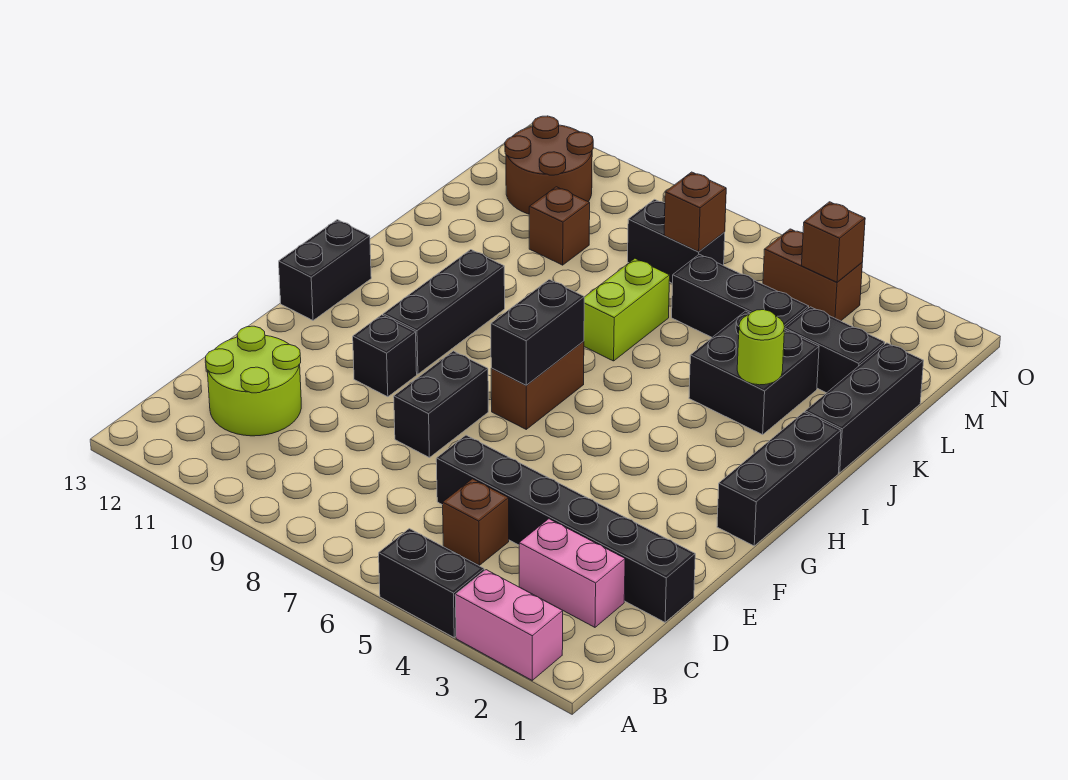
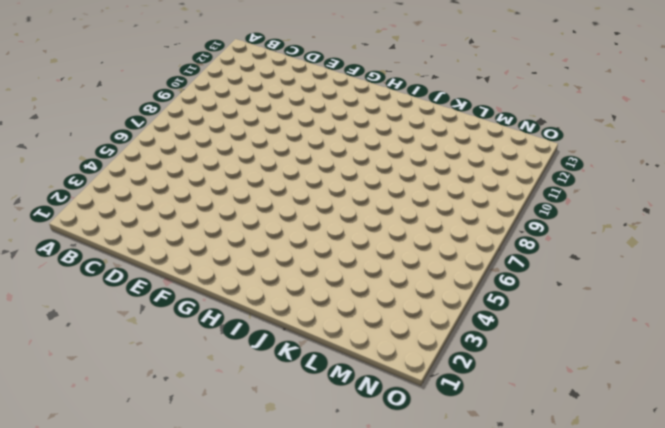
none -> pink 1x2 brick [455,570,563,680]
none -> black 1x2 brick [379,529,484,637]
none -> pink 1x2 brick [519,519,625,627]

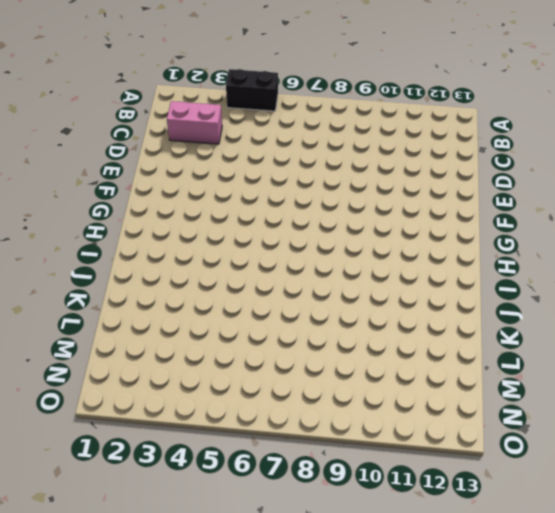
none -> pink 1x2 brick [455,570,563,680]
none -> brown 1x1 brick [443,479,509,565]
none -> lime 2x2 round brick [206,326,301,436]

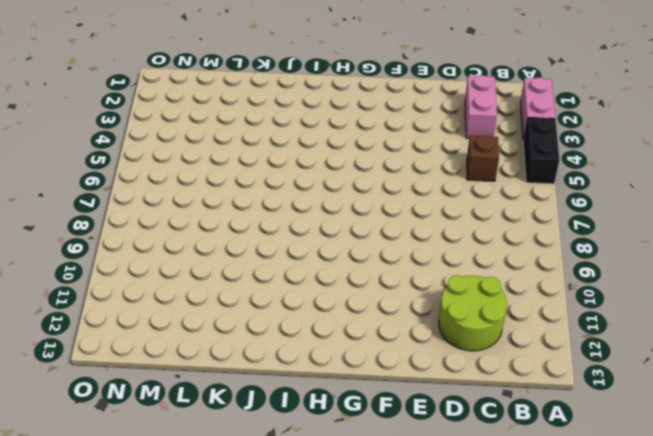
none -> black 1x6 brick [436,435,695,622]
none -> black 1x2 brick [394,351,488,458]
none -> black 1x1 brick [353,315,417,397]

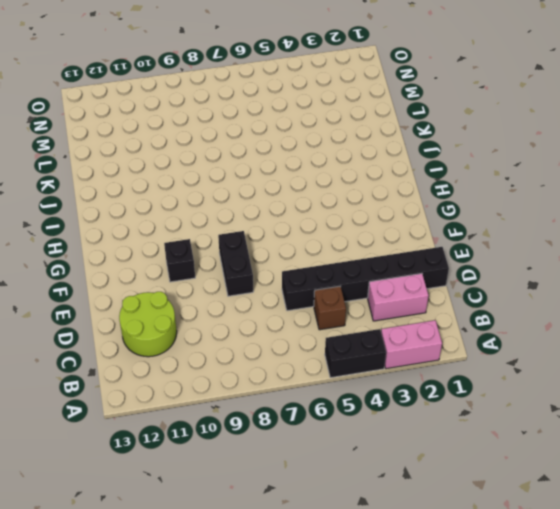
none -> black 1x3 brick [717,412,841,546]
none -> brown 1x2 brick [491,341,584,429]
none -> black 1x3 brick [383,250,505,374]

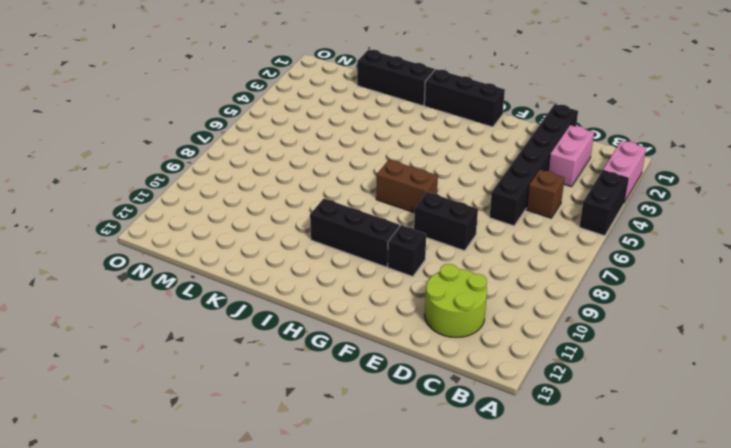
none -> black 1x2 brick [279,220,371,320]
none -> black 2x2 brick [689,311,819,435]
none -> lime 1x2 brick [584,259,670,361]

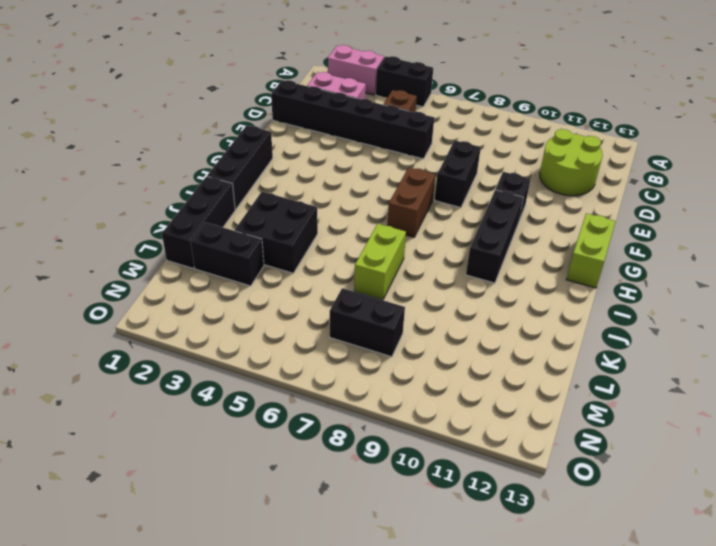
lime 1x2 brick [566,213,616,288] -> black 1x2 brick [279,220,371,320]
none -> black 1x3 brick [672,254,809,337]
none -> brown 1x1 brick [529,187,590,265]
none -> brown 2x2 round brick [505,116,593,214]

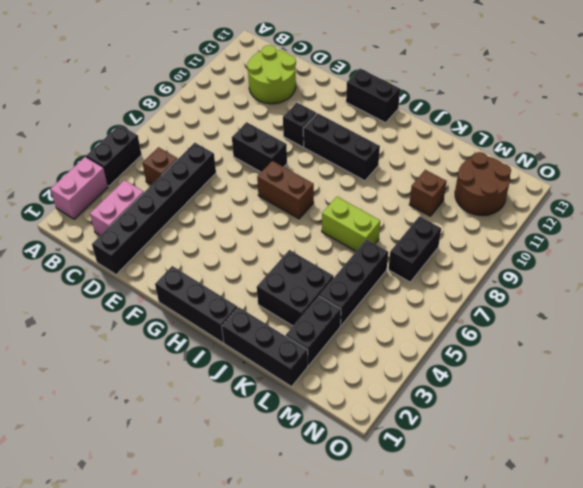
none -> brown 1x2 brick [763,229,862,321]
none -> black 1x2 brick [491,280,584,385]
none -> lime 1x1 round brick [737,310,785,385]

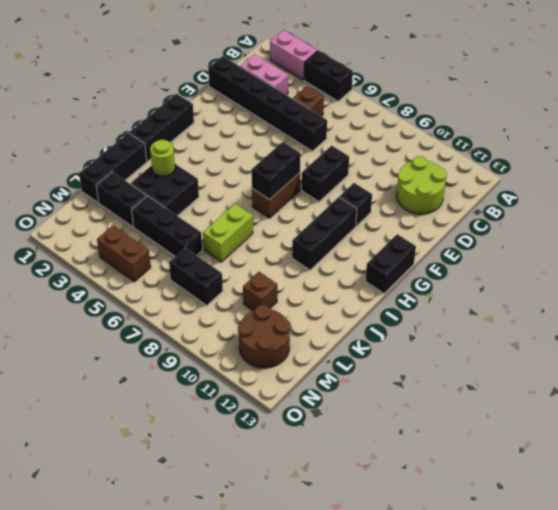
none -> brown 1x1 brick [664,172,726,252]
none -> brown 1x1 brick [802,202,865,282]

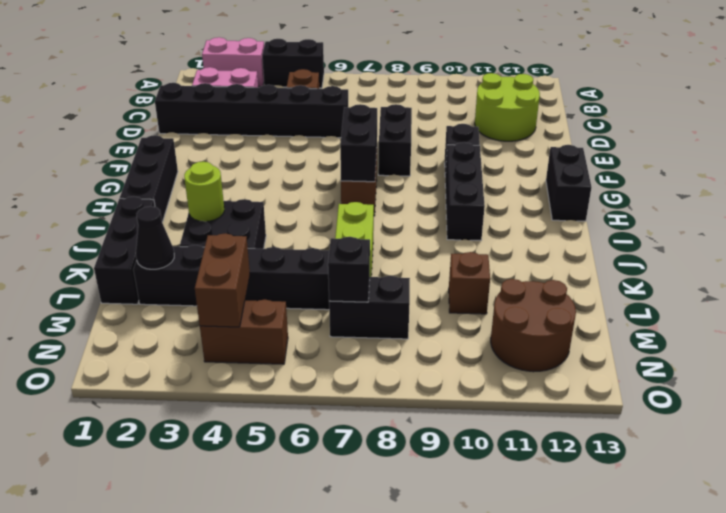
black 1x1 cone [136,206,174,269] -> none
brown 1x2 brick [195,233,250,327] -> brown 1x1 brick [802,202,865,282]
black 1x1 brick [328,237,370,302] -> brown 1x1 brick [664,172,726,252]

